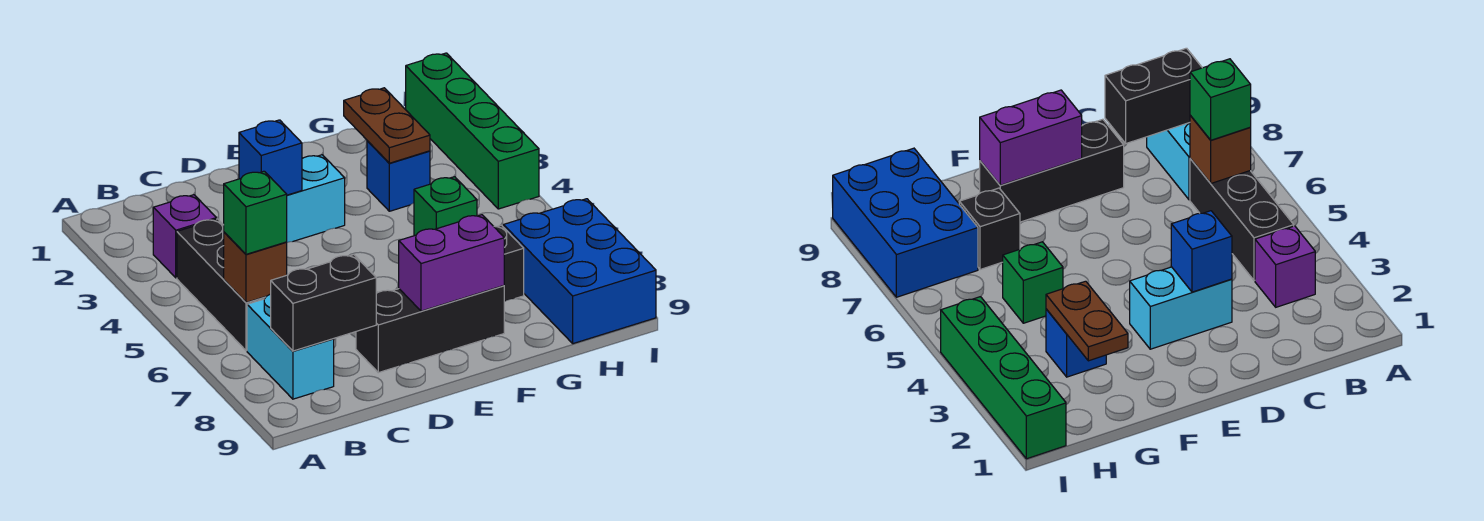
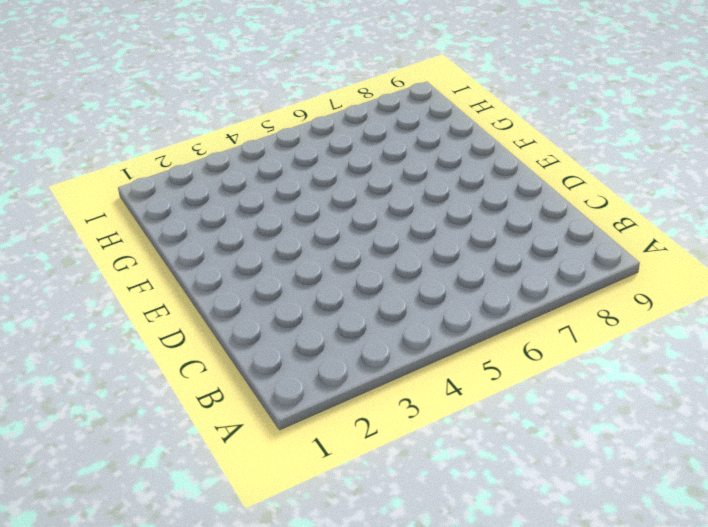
none -> purple 1x1 brick [153,195,216,278]
none -> black 1x3 brick [177,219,266,351]
none -> cyan 1x2 brick [247,294,334,399]

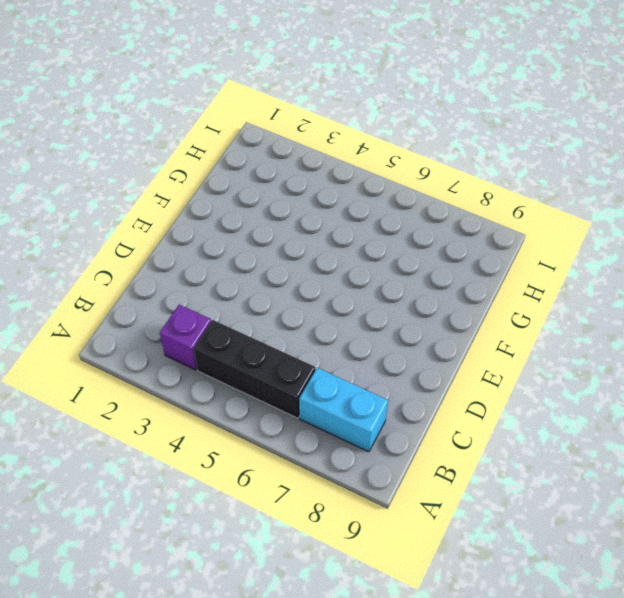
none -> cyan 1x2 brick [287,155,345,242]
none -> black 1x3 brick [356,286,504,373]
none -> blue 1x1 brick [367,141,430,211]

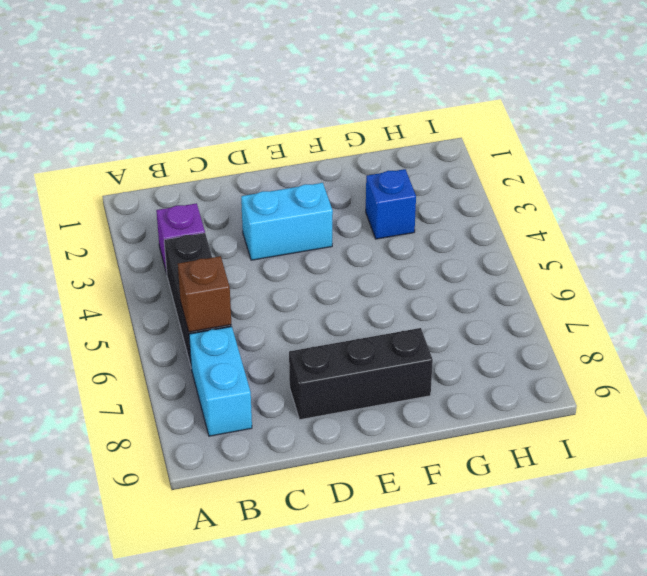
none -> green 1x1 brick [414,177,477,236]
none -> black 1x1 brick [494,225,524,302]
none -> blue 2x3 brick [504,199,656,344]

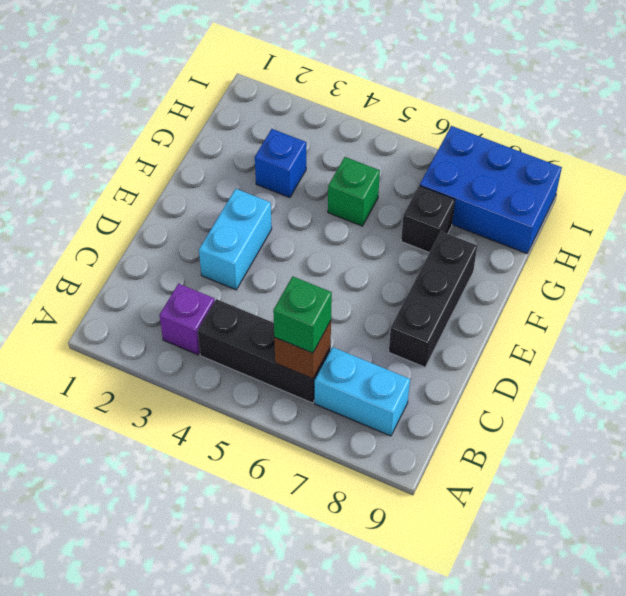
none -> green 1x4 brick [406,53,539,209]
none -> black 1x2 brick [271,255,376,351]
none -> blue 1x1 brick [239,120,302,195]

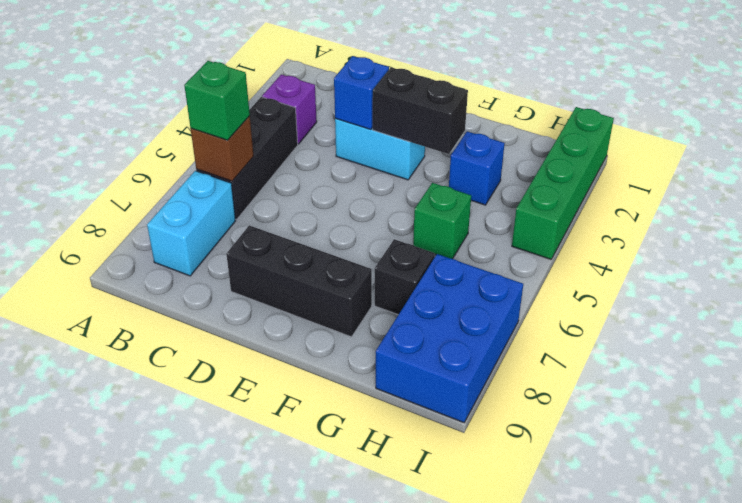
black 1x2 brick [373,67,468,154] -> black 1x2 brick moved to [271,255,376,351]
none -> purple 1x2 brick [399,215,504,311]
none -> brown 1x2 plate [344,88,430,163]

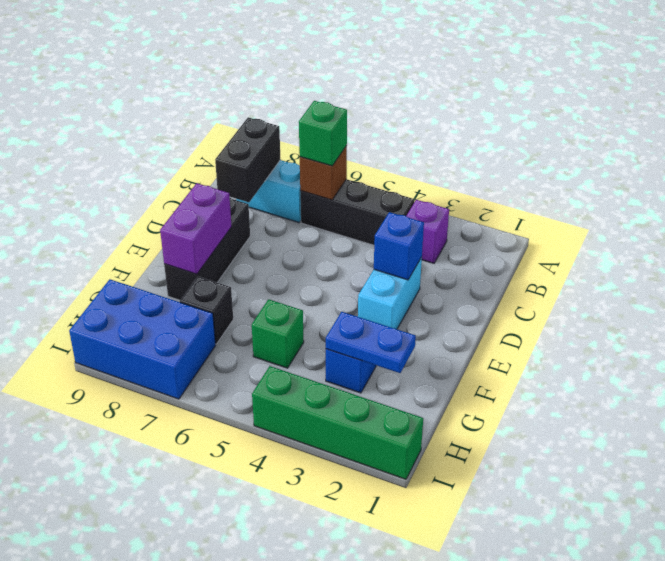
blue 1x2 plate [326,312,416,373] -> brown 1x2 plate [344,88,430,163]

